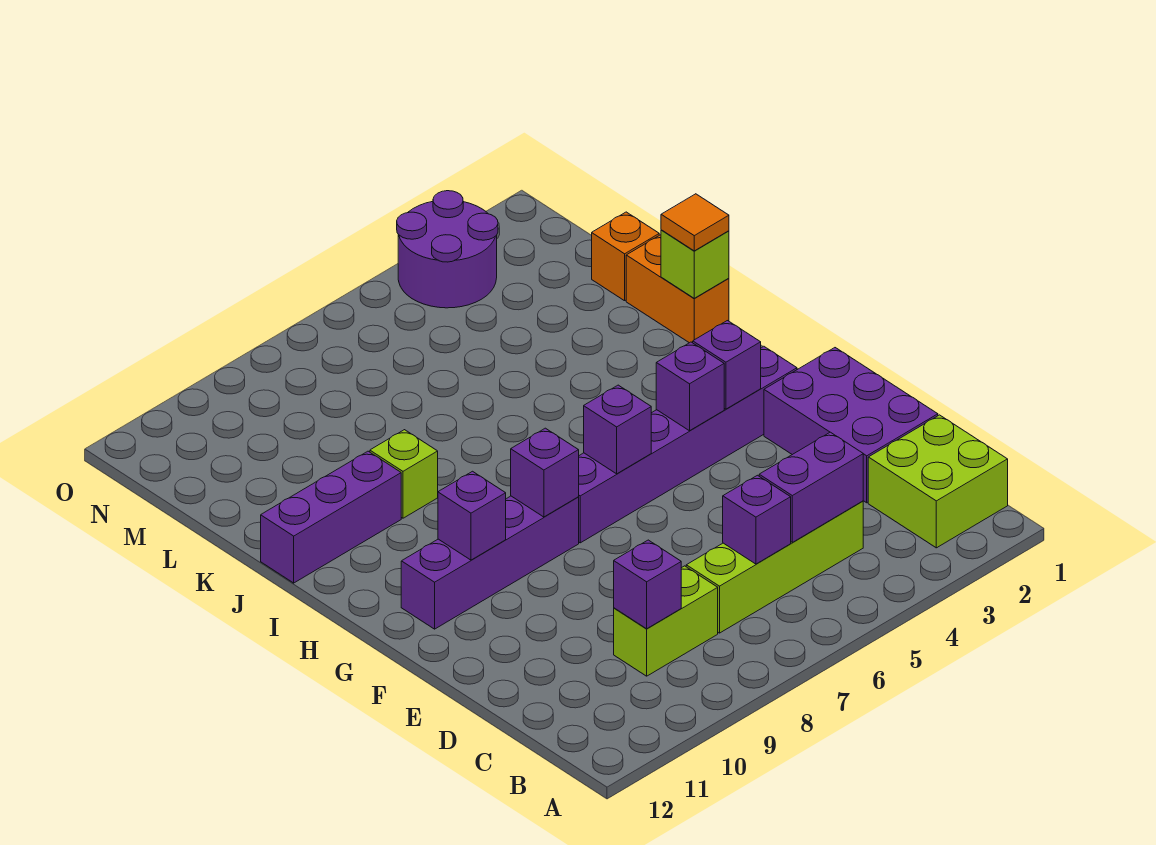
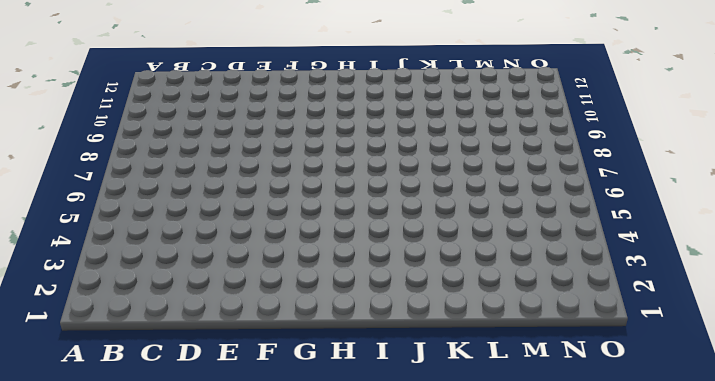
none -> lime 2x2 brick [868,415,1008,548]
none -> lime 1x4 brick [686,501,863,633]
none -> lime 1x2 brick [614,566,718,676]

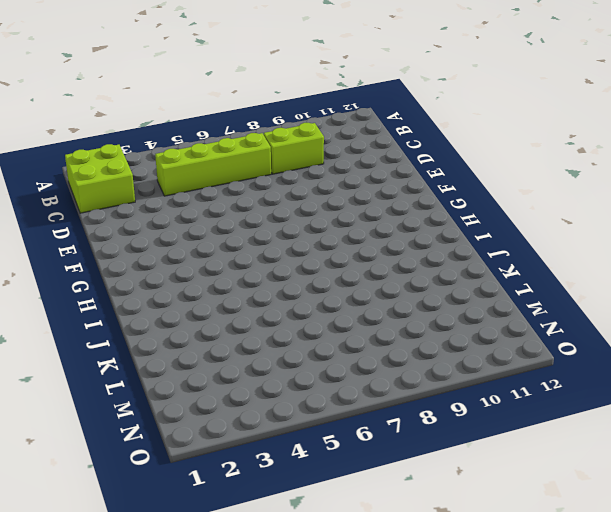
none -> purple 2x3 brick [764,348,938,503]
none -> purple 1x6 brick [579,346,797,543]
none -> purple 1x4 brick [401,496,579,629]

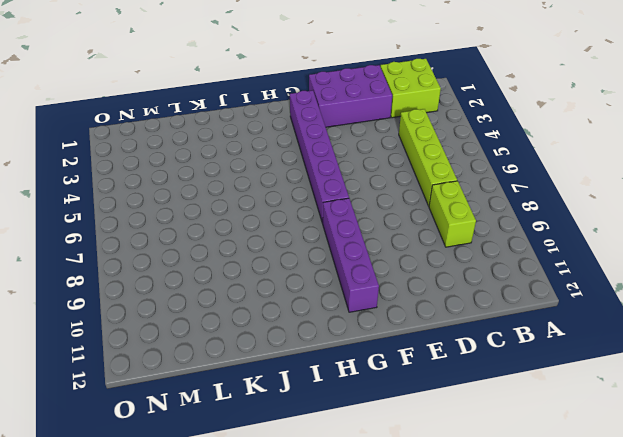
none -> orange 1x2 brick [626,235,729,343]
none -> lime 1x1 brick [370,430,438,518]
none -> purple 1x3 brick [261,451,401,583]

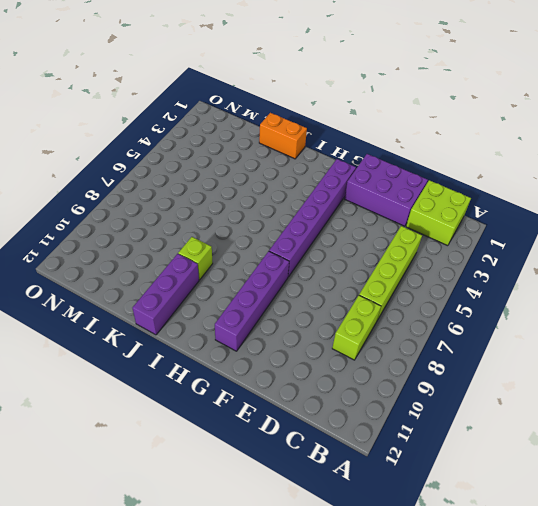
none -> orange 1x1 brick [592,212,659,301]
none -> purple 2x2 round brick [397,191,498,308]
none -> purple 1x2 brick [759,432,863,542]

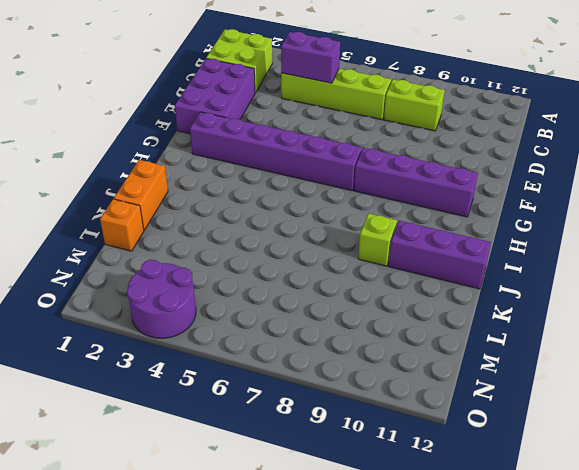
none -> purple 1x1 brick [723,475,791,564]
none -> purple 1x1 brick [614,540,681,629]
none -> purple 1x1 brick [693,321,761,409]

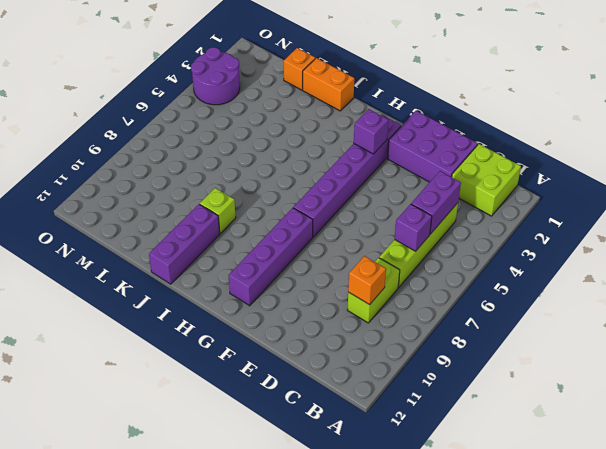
orange 1x1 brick [348,256,386,305] -> purple 1x1 brick [614,540,681,629]
none -> purple 1x1 brick [656,342,724,431]
none -> purple 1x1 brick [584,385,651,474]
none -> purple 1x1 brick [511,428,579,517]

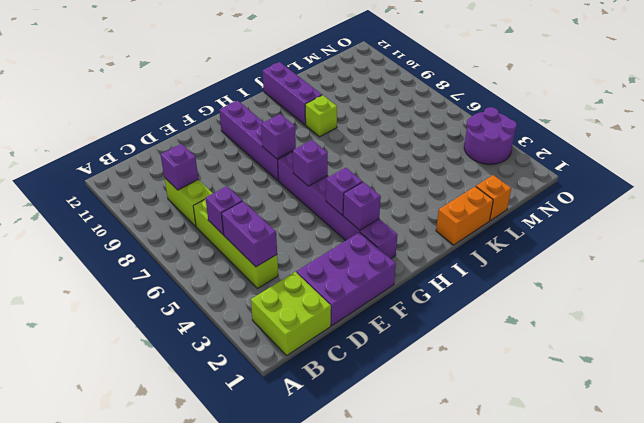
none -> purple 1x1 brick [438,471,506,560]
none -> lime 1x1 brick [661,230,729,298]
none -> orange 1x1 tile [661,194,729,251]

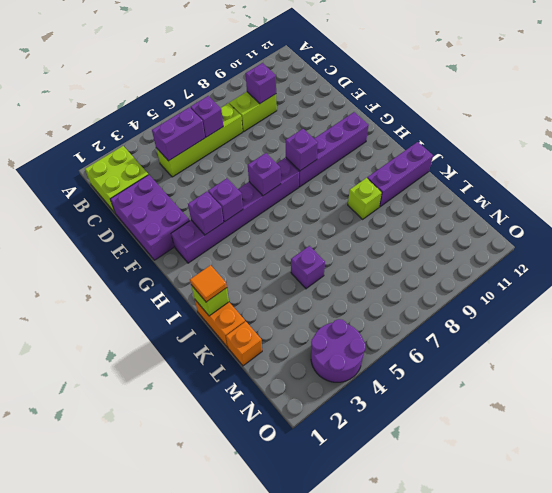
purple 1x1 brick [291,246,325,289] -> purple 1x1 brick moved to [438,471,506,560]

